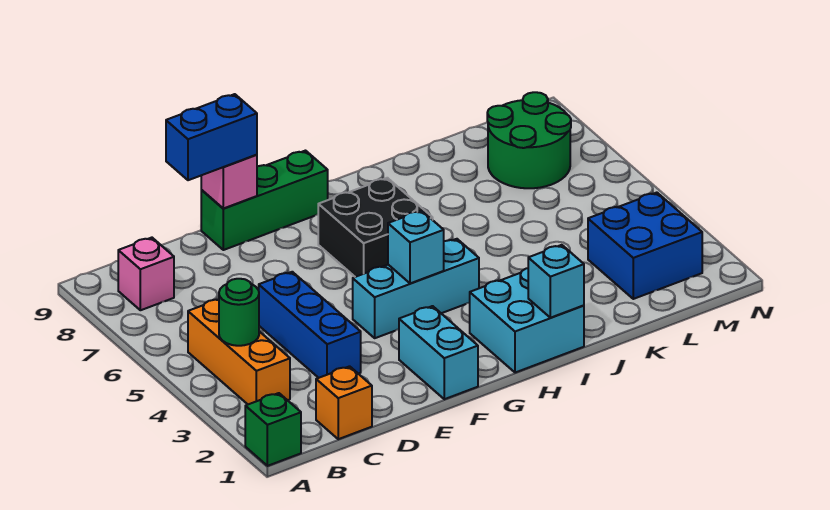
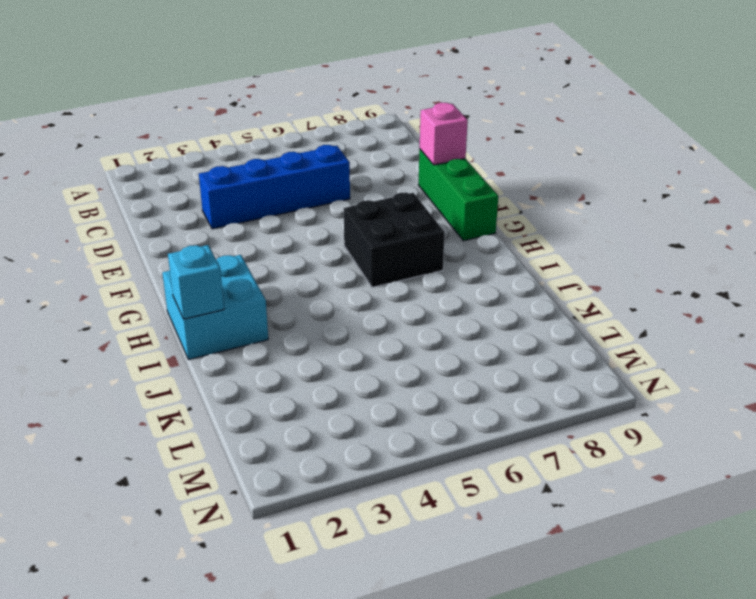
blue 1x4 brick [199,145,350,229] -> blue 1x3 brick [259,272,361,378]
none -> green 1x1 brick [245,393,301,466]
none -> orange 1x3 brick [188,299,290,404]
none -> pink 1x1 brick [118,238,174,310]

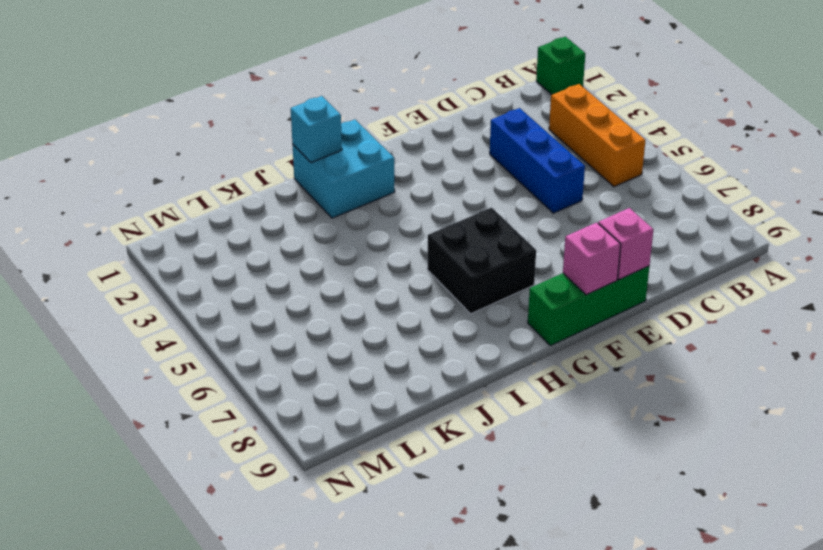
pink 1x1 brick [563,223,621,295] -> pink 1x1 brick moved to [118,238,174,310]
none -> orange 1x1 brick [316,366,372,439]
none -> cyan 1x2 brick [399,306,478,399]
none -> cyan 1x3 brick [353,239,479,338]

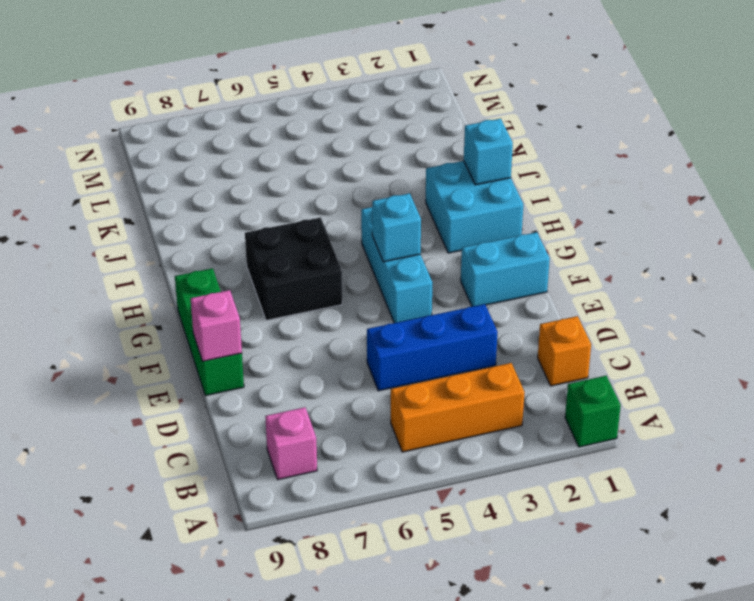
none -> blue 2x2 brick [588,193,702,299]
none -> green 2x2 round brick [487,92,571,188]
none -> green 1x1 round brick [219,279,259,346]

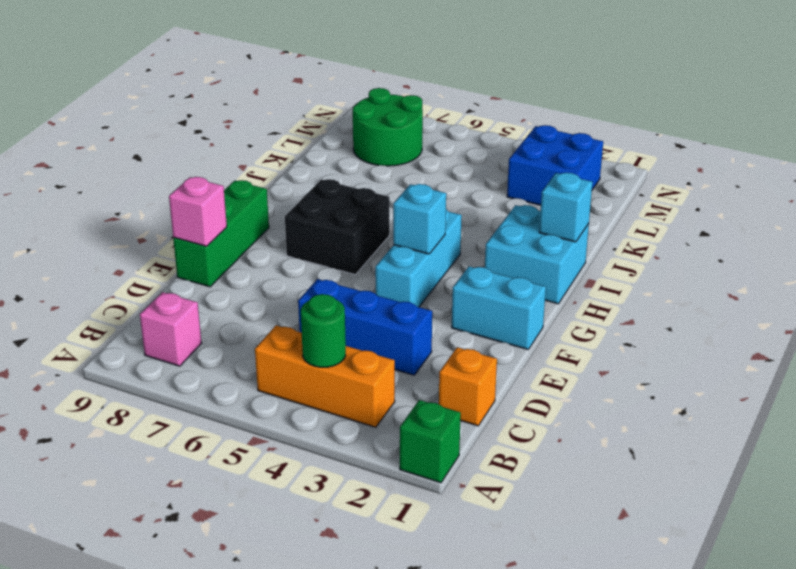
none -> blue 1x2 brick [166,94,257,180]

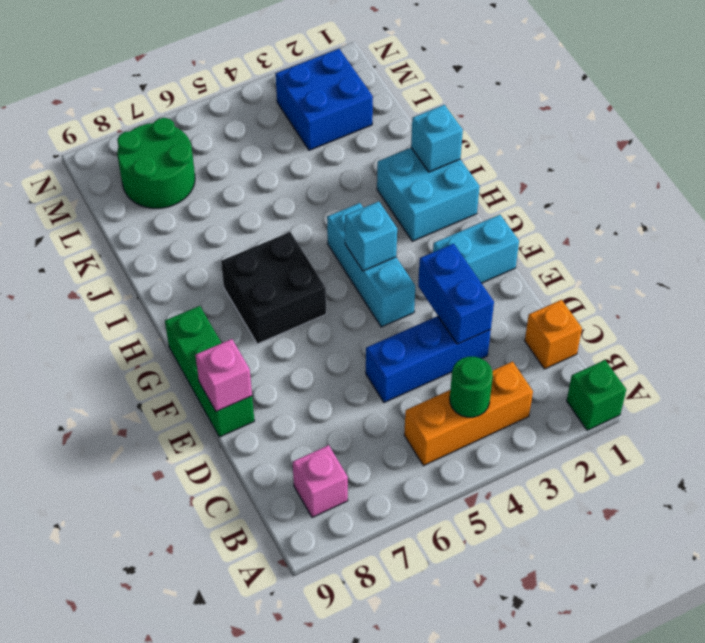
blue 1x2 brick [418,244,494,344] -> blue 1x2 brick moved to [166,94,257,180]

